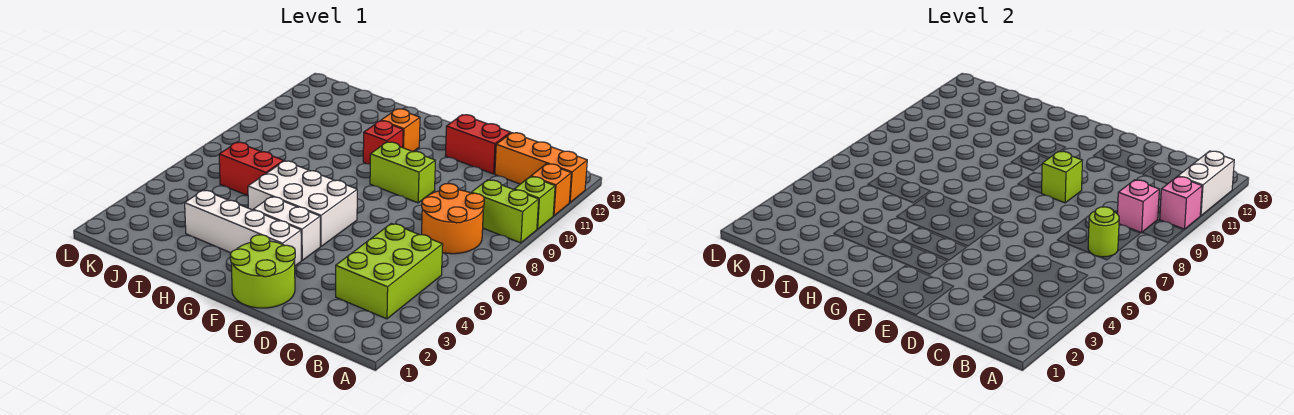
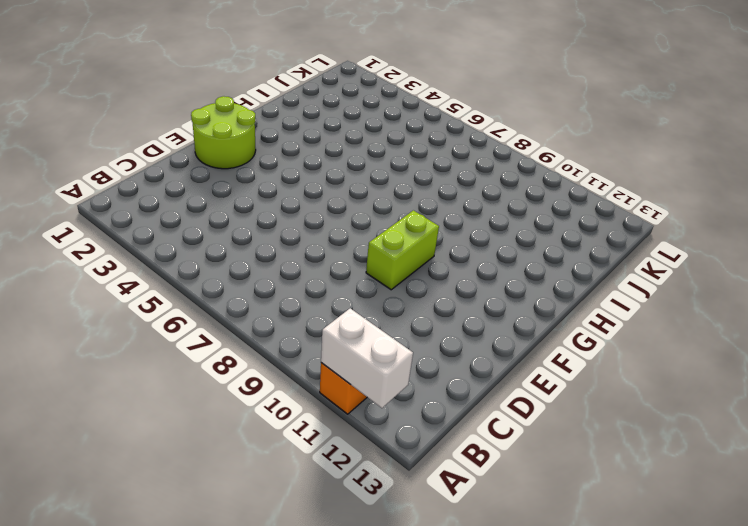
none -> lime 1x2 brick [471,180,539,243]
none -> lime 1x1 brick [514,177,555,229]
none -> orange 1x3 brick [495,133,587,203]

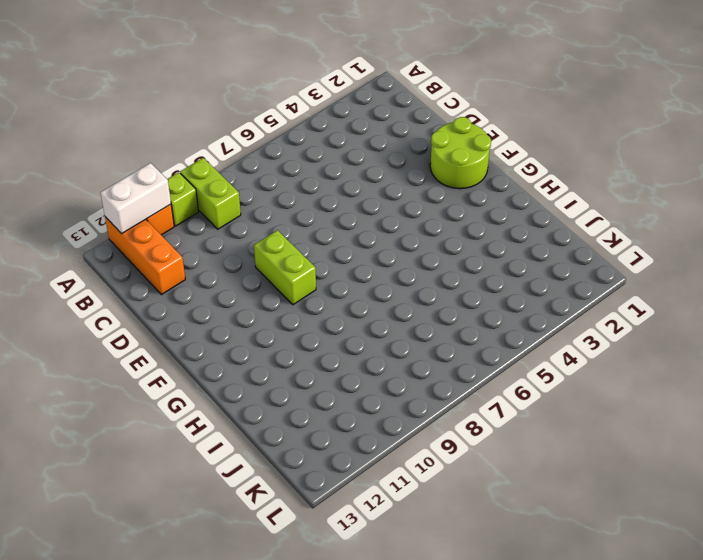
none -> lime 2x3 brick [336,223,443,319]
none -> orange 2x2 round brick [422,184,484,254]
none -> red 1x2 brick [445,115,511,174]

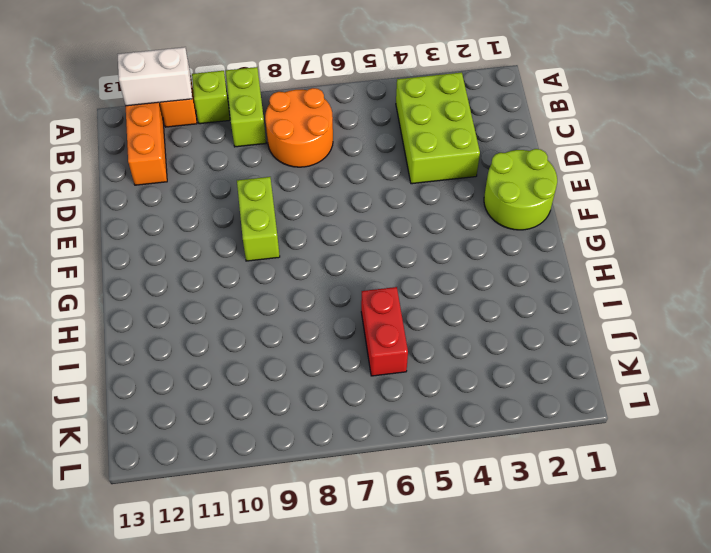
lime 2x3 brick [396,72,480,184] -> lime 2x3 brick turned to [336,223,443,319]
none -> red 1x2 brick [445,115,511,174]
none -> white 1x4 brick [185,190,301,266]
none -> white 1x2 brick [253,197,320,260]

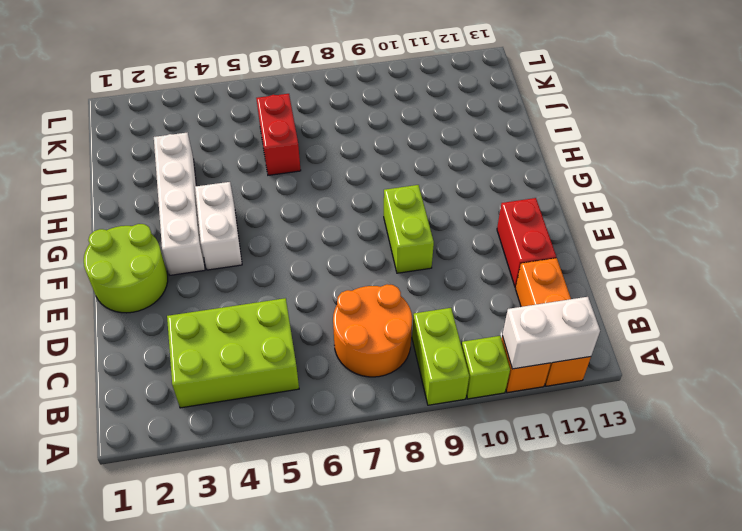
none -> white 2x3 brick [248,161,357,246]
none -> red 1x1 brick [363,121,403,164]
none -> orange 1x1 brick [381,109,420,152]

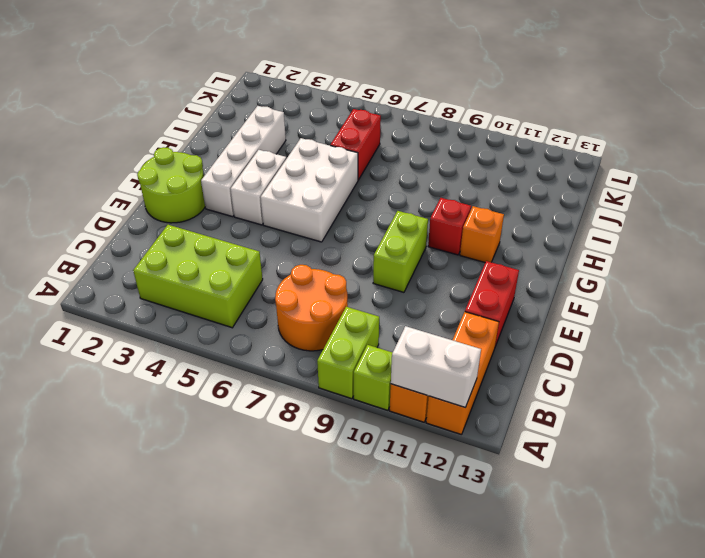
none -> pink 1x1 brick [1160,177,1202,229]
none -> lime 1x1 round brick [1088,207,1119,257]
none -> pink 1x1 brick [1117,180,1159,233]

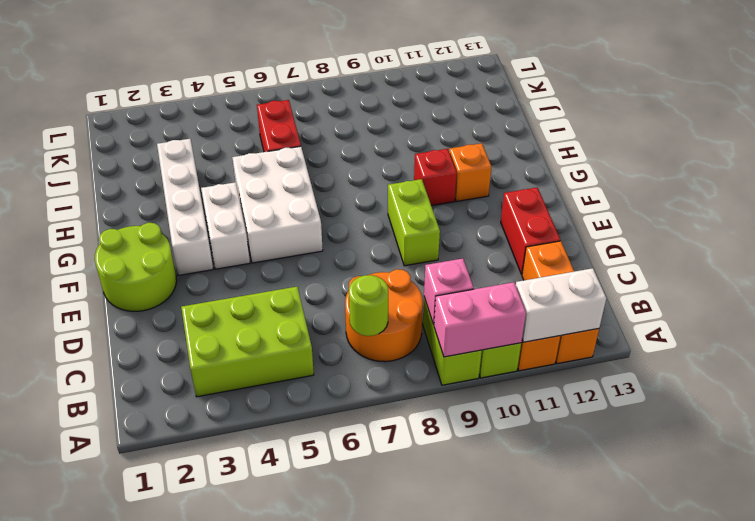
pink 1x2 brick [434,282,526,357] -> pink 1x1 brick [1160,177,1202,229]
none -> lime 1x1 brick [1042,151,1082,203]

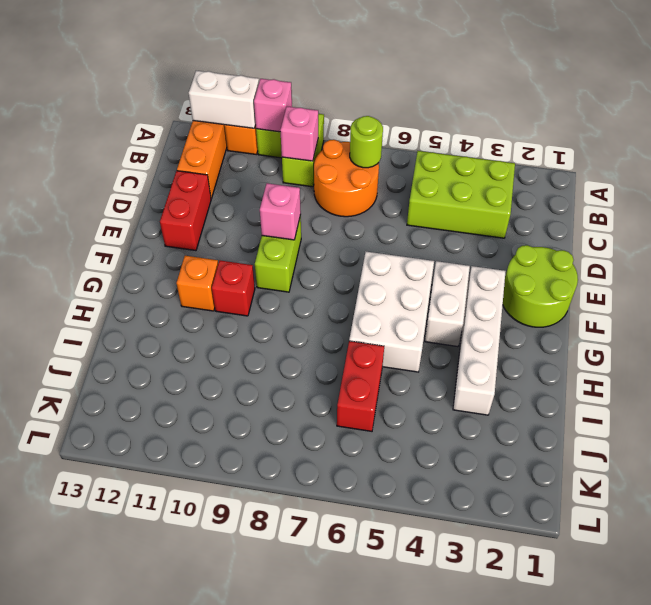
pink 1x1 brick [260,183,301,240] -> lime 1x1 brick [1042,151,1082,203]

